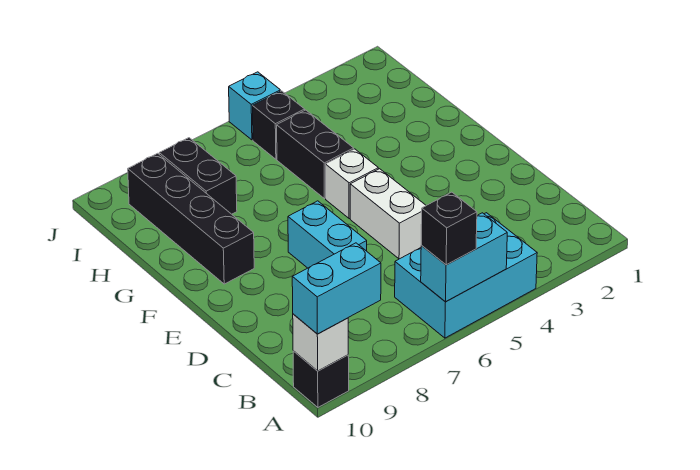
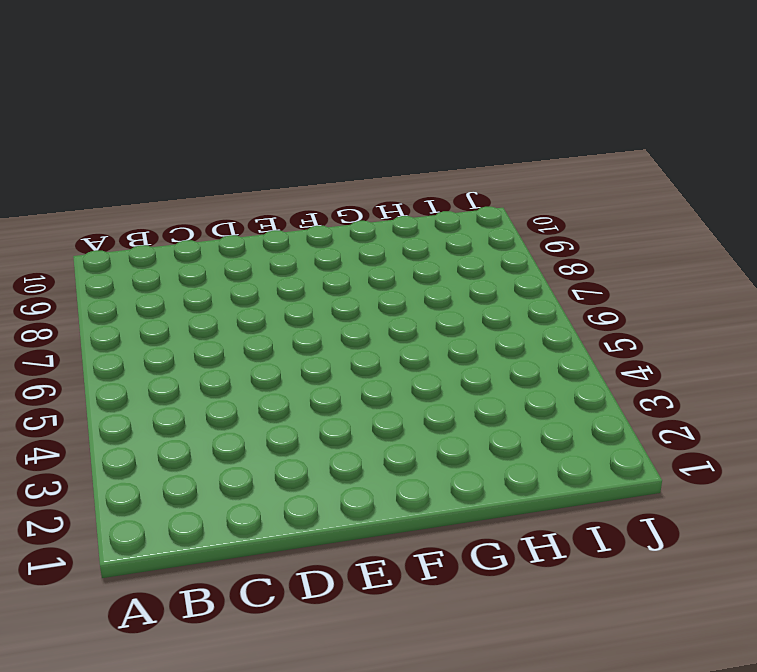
none -> cyan 2x3 brick [395,213,537,338]
none -> black 1x1 brick [293,351,349,407]
none -> white 1x2 brick [350,169,426,259]

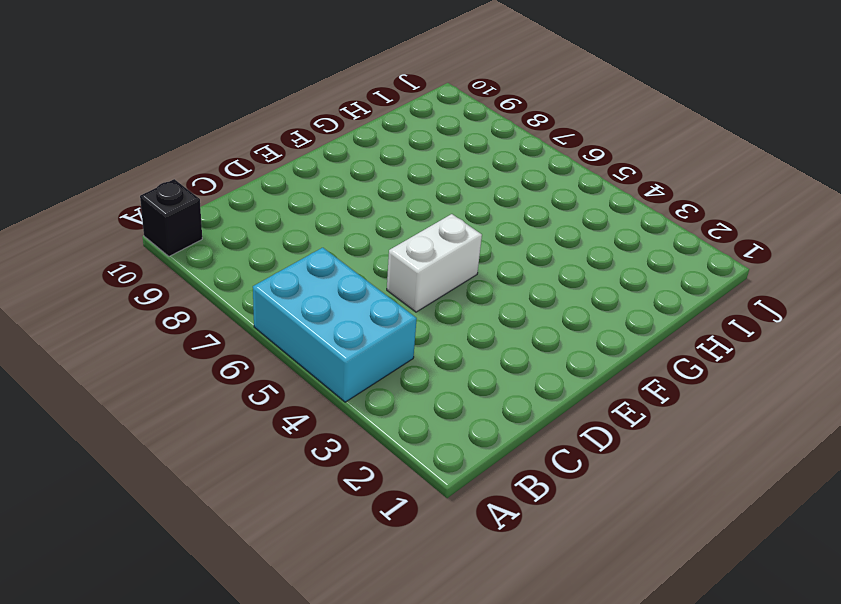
none -> cyan 1x2 brick [288,201,367,268]
none -> white 1x1 brick [326,149,378,219]
none -> black 1x4 brick [128,153,254,284]

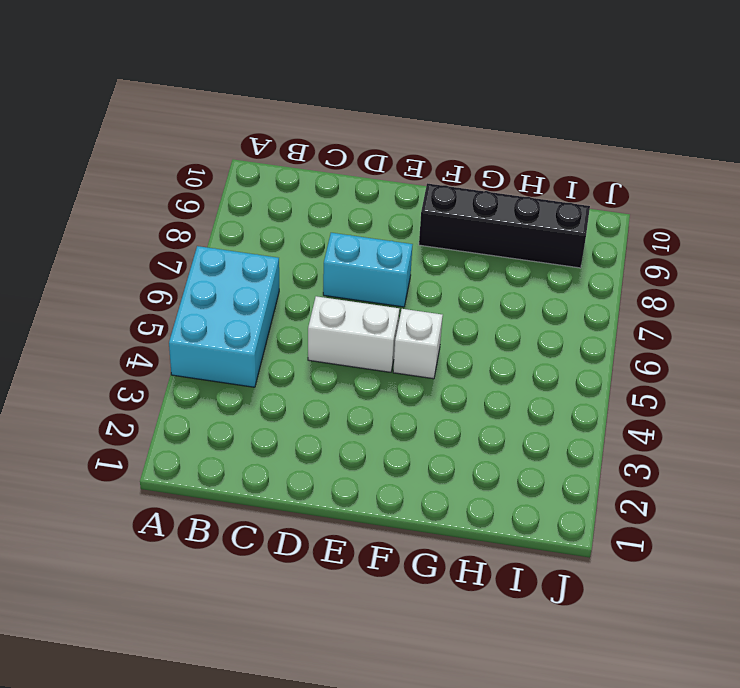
none -> black 1x1 brick [293,351,349,407]
none -> black 1x2 brick [277,110,354,199]
none -> black 1x2 brick [159,138,237,214]

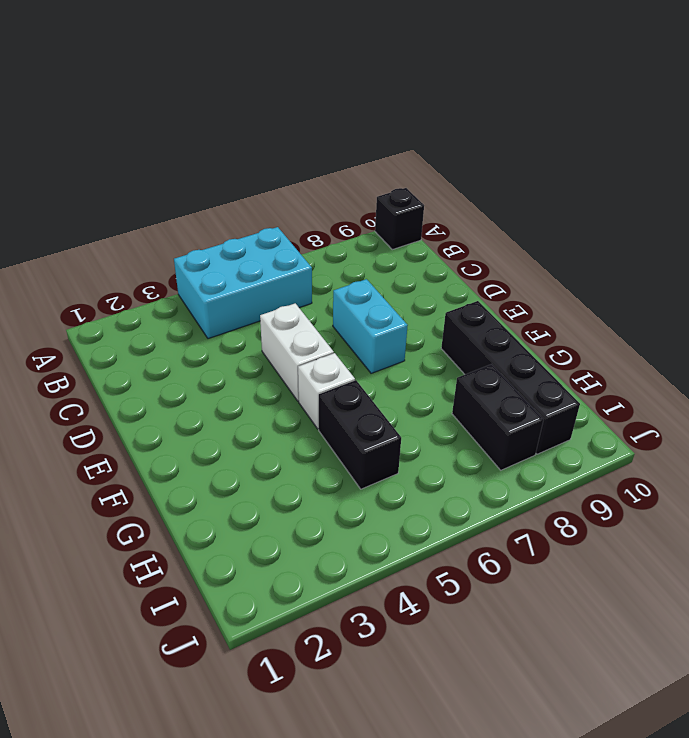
none -> black 1x1 brick [253,91,305,159]
none -> cyan 1x1 brick [229,72,280,140]
none -> cyan 1x2 brick [421,213,507,302]

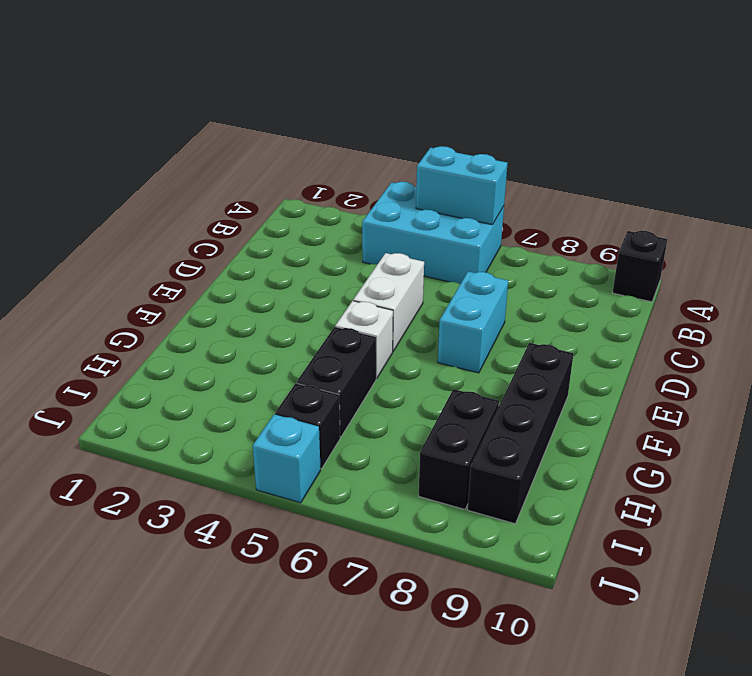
none -> white 1x1 brick [293,314,348,371]
none -> black 1x1 brick [421,192,477,265]
none -> cyan 1x2 brick [292,243,381,334]

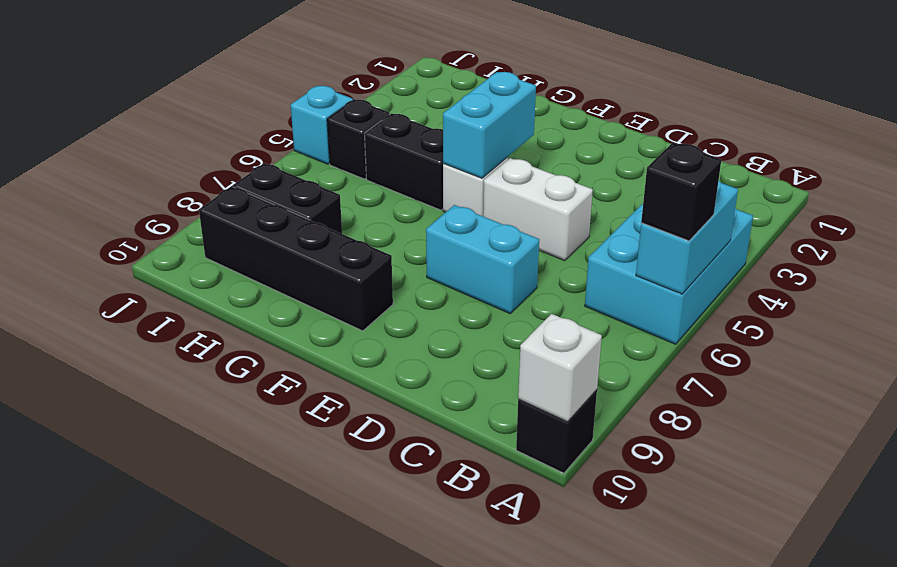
cyan 1x2 brick [443,72,536,178] -> cyan 1x2 brick moved to [292,243,381,334]

